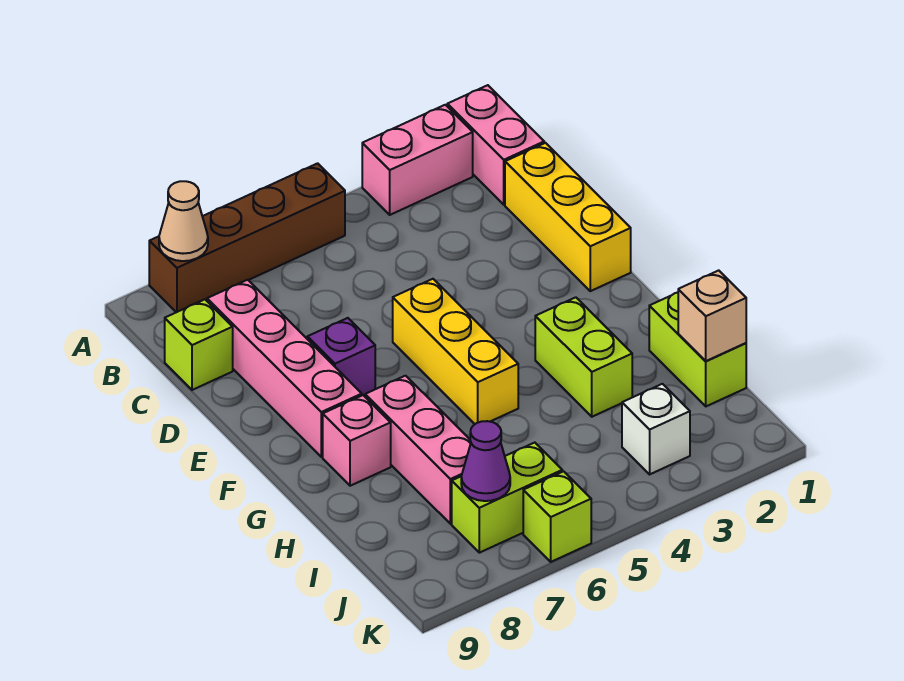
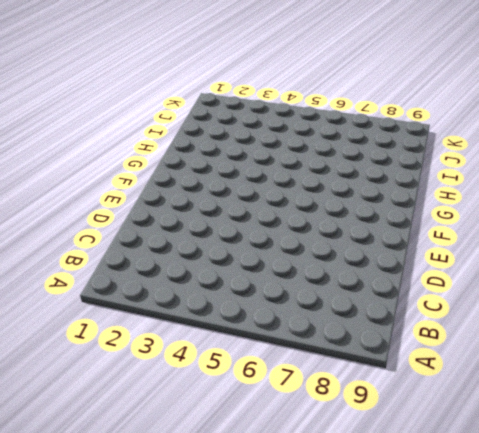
none -> pink 1x2 brick [447,85,544,205]
none -> pink 1x2 brick [362,105,473,215]
none -> brown 1x4 brick [149,163,345,312]

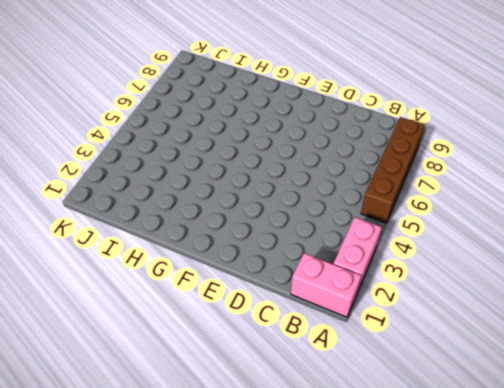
none -> yellow 1x3 brick [505,143,631,291]
none -> pink 1x4 brick [207,280,362,457]
none -> lime 1x1 brick [165,299,233,390]

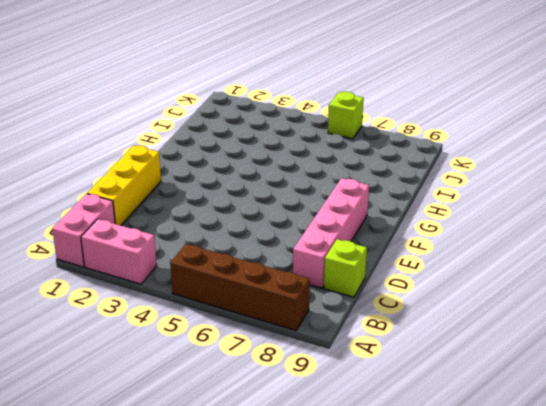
none -> yellow 1x3 brick [393,279,518,424]
none -> purple 1x1 brick [307,318,375,395]
none -> lime 1x2 brick [535,297,632,417]

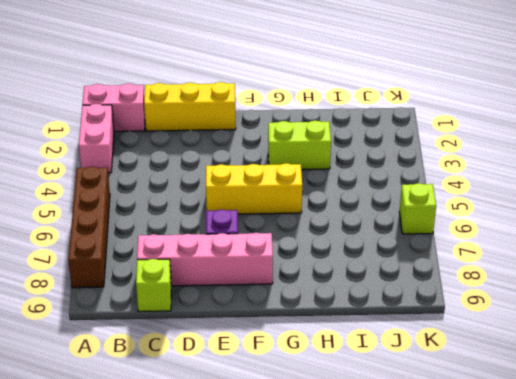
none -> pink 1x3 brick [365,376,471,524]
none -> pink 1x1 brick [323,395,391,486]
none -> lime 1x2 brick [649,292,746,406]

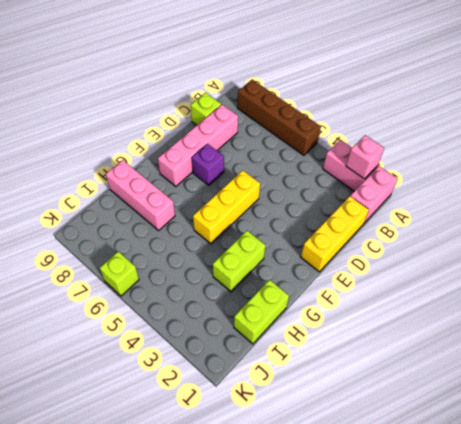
pink 1x1 brick [346,135,384,179] -> pink 1x1 brick moved to [323,395,391,486]
pink 1x3 brick [106,160,175,230] -> pink 1x3 brick turned to [365,376,471,524]
none -> white 1x1 brick [622,384,690,474]
none -> lime 1x2 brick [452,443,562,553]
none -> tan 1x1 cone [159,181,208,261]

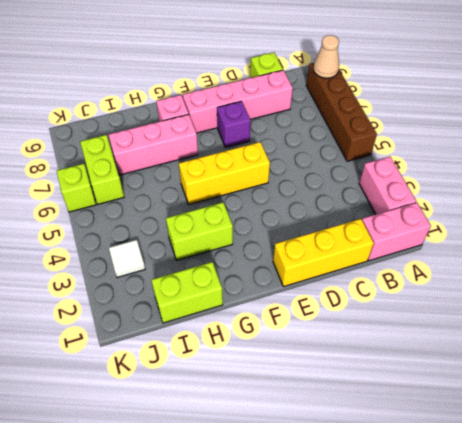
white 1x1 tile [109,240,145,277] -> white 1x1 brick [622,384,690,474]
none -> tan 1x1 brick [678,270,746,361]
none -> purple 1x1 cone [461,421,510,501]

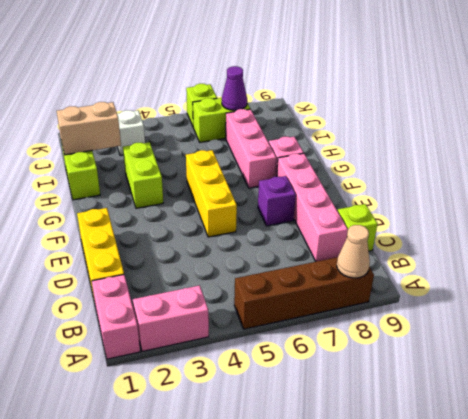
tan 1x2 brick [57,102,121,155] -> tan 1x1 brick [678,270,746,361]

